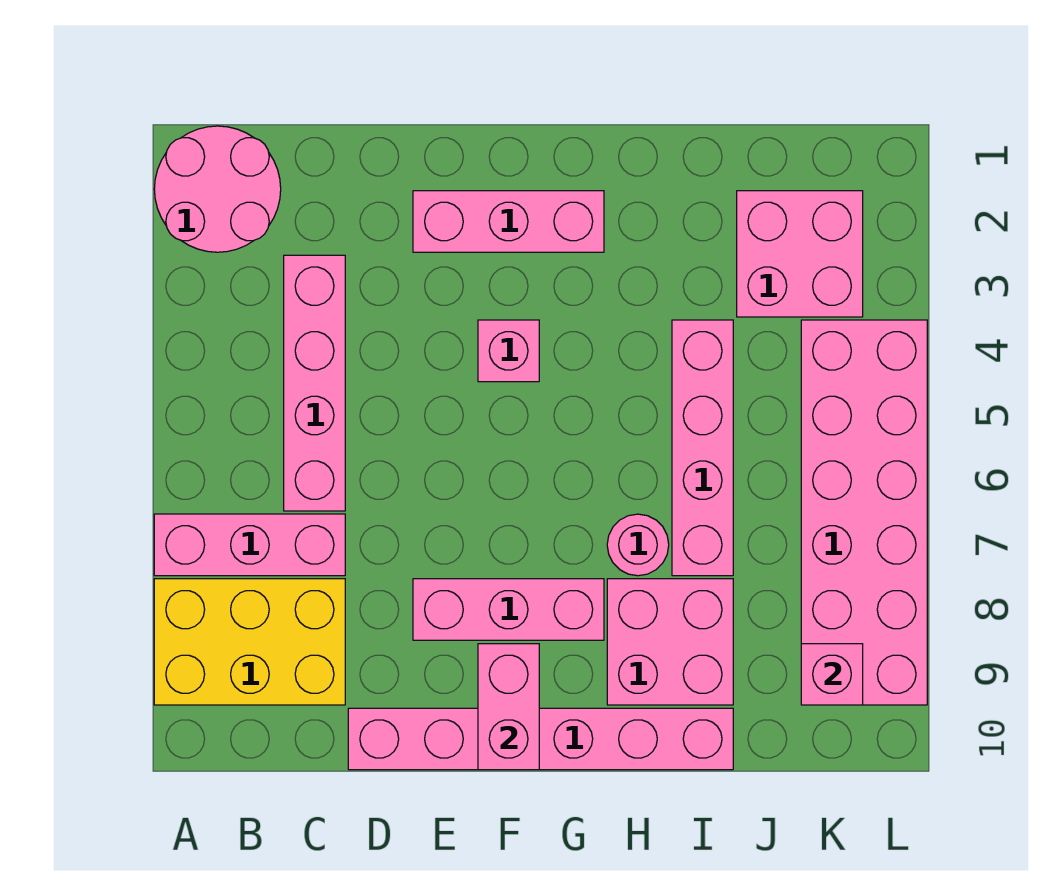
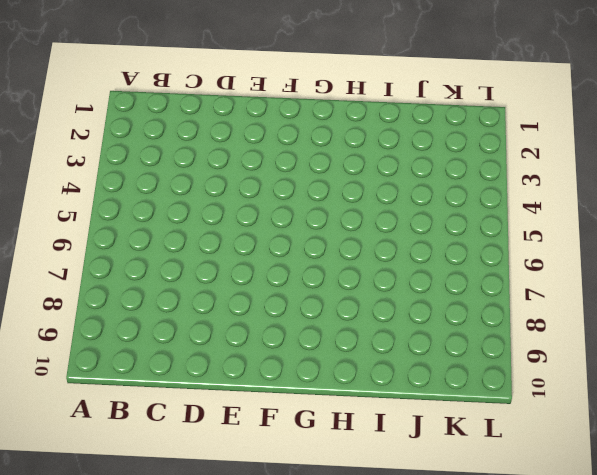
none -> pink 2x2 round brick [154,126,281,252]
none -> pink 1x3 brick [154,514,345,576]
none -> yellow 2x3 brick [154,579,345,705]

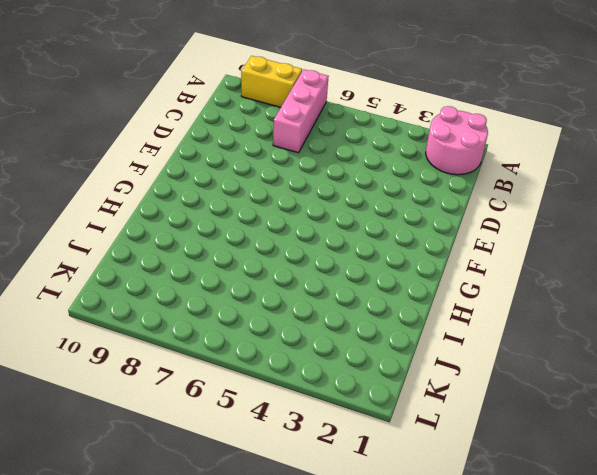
yellow 1x2 brick [241,56,302,107] -> yellow 2x3 brick [154,579,345,705]
none -> pink 1x4 brick [284,255,345,511]
none -> pink 1x6 brick [348,708,733,770]
none -> pink 1x3 brick [413,191,604,252]

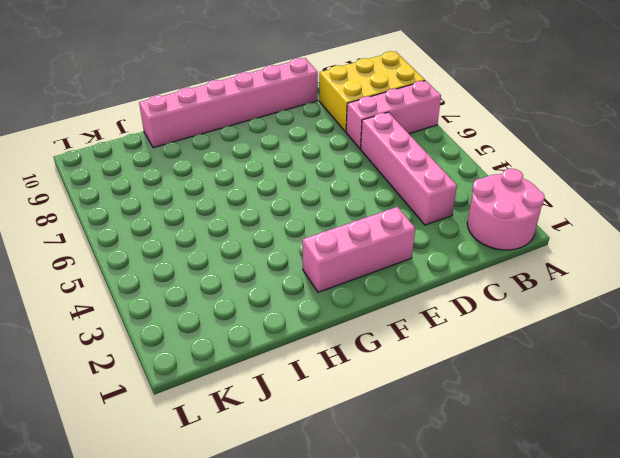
none -> pink 1x3 brick [413,579,604,640]
none -> pink 1x1 brick [478,320,539,382]
none -> pink 1x1 round brick [607,514,669,576]

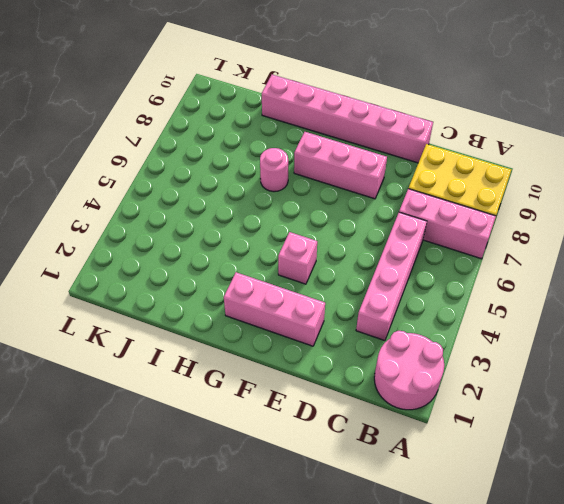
none -> pink 2x2 brick [607,579,733,705]
none -> pink 1x4 brick [672,320,733,576]
none -> pink 2x2 brick [737,191,863,317]

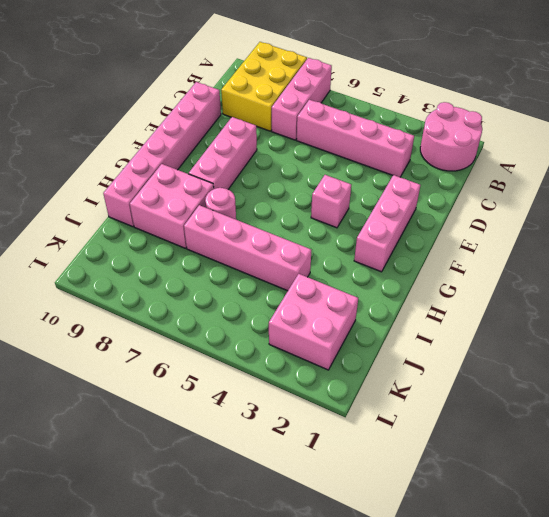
none -> pink 2x6 brick [801,320,927,705]
none -> pink 1x2 brick [478,644,539,770]
none -> pink 1x1 brick [801,644,863,705]

